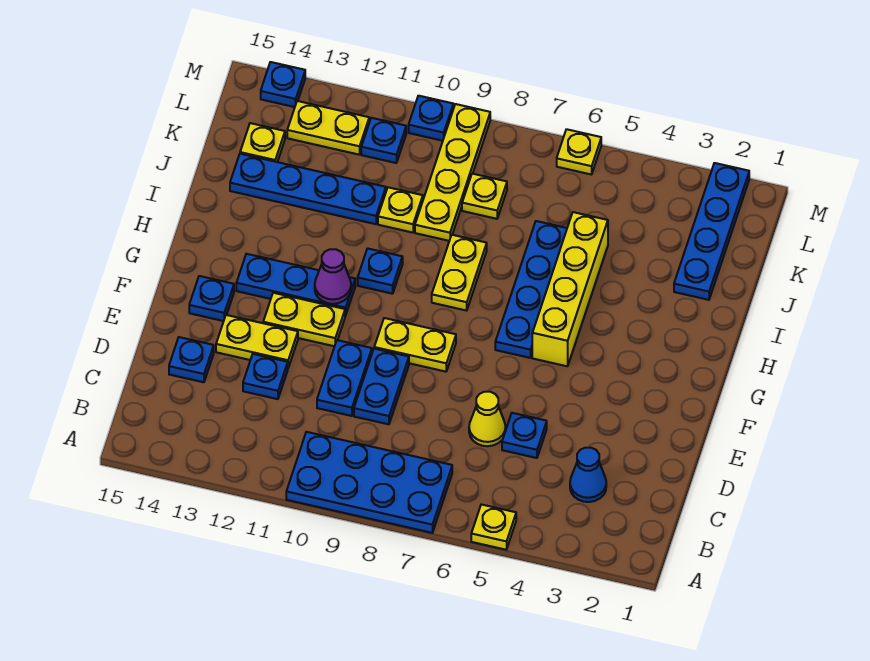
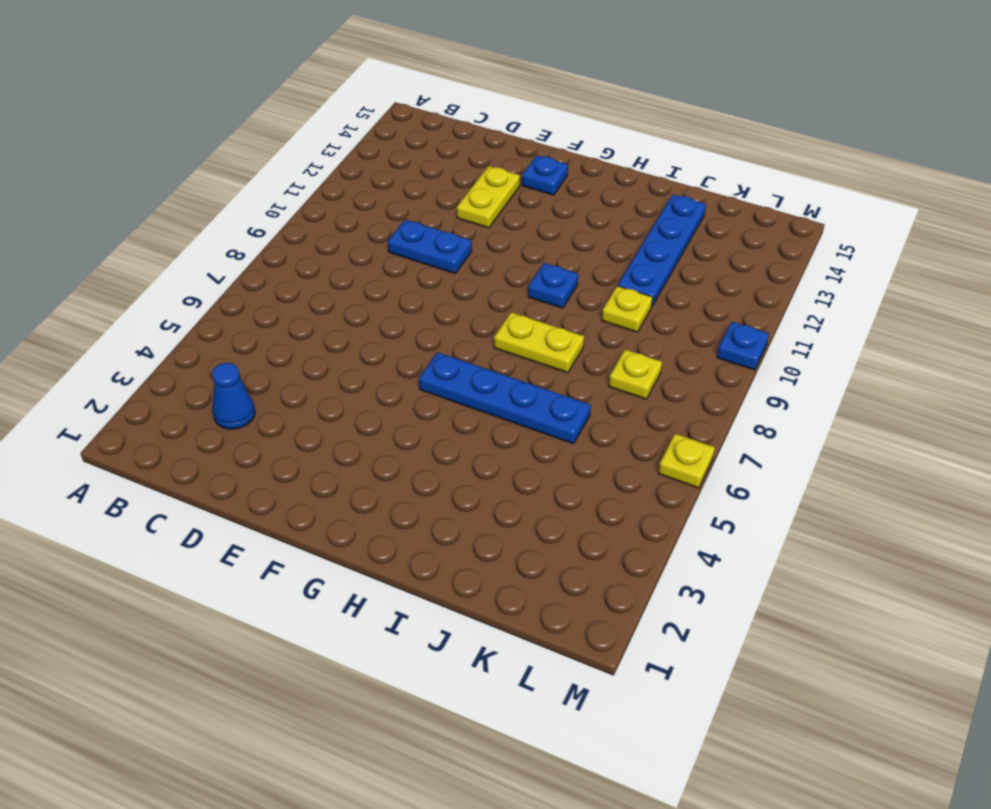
none -> yellow 1x1 plate [471,504,516,550]
none -> blue 2x4 plate [286,432,452,533]
none -> blue 1x1 plate [502,413,547,458]
none -> yellow 1x1 cone [469,392,506,446]

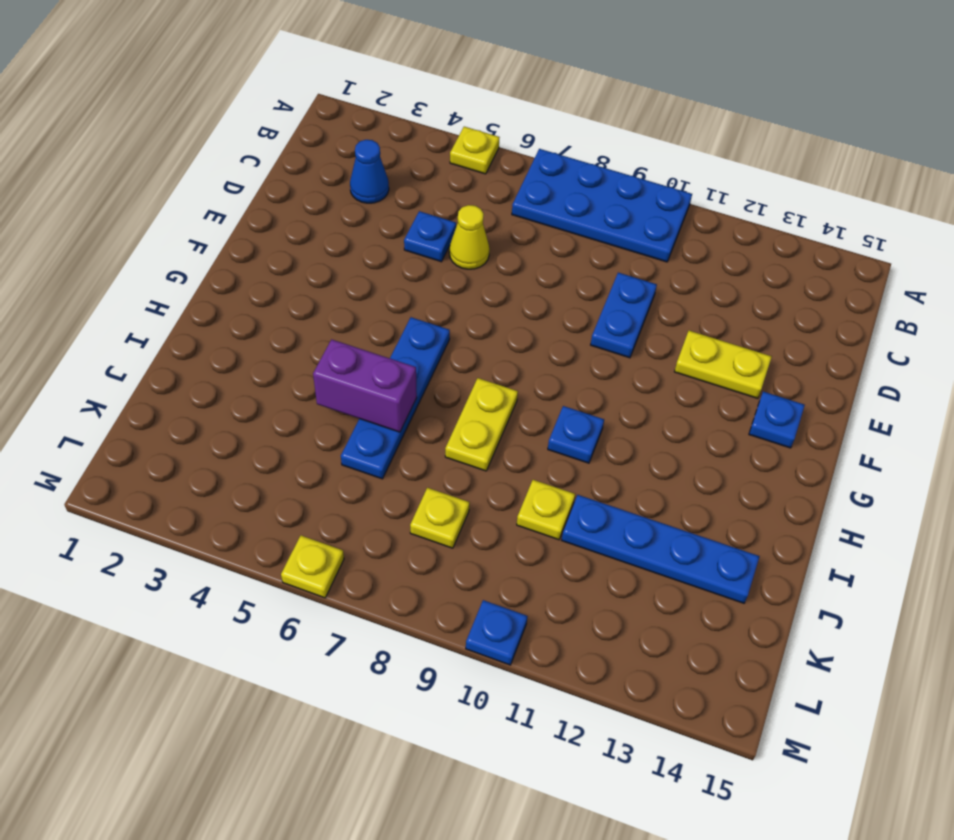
purple 1x2 brick [313,339,417,432] -> none
none -> blue 1x2 plate [354,349,409,424]
none -> blue 1x1 plate [243,354,288,399]
none -> blue 1x1 plate [169,337,214,382]
none -> yellow 1x2 plate [374,318,456,372]

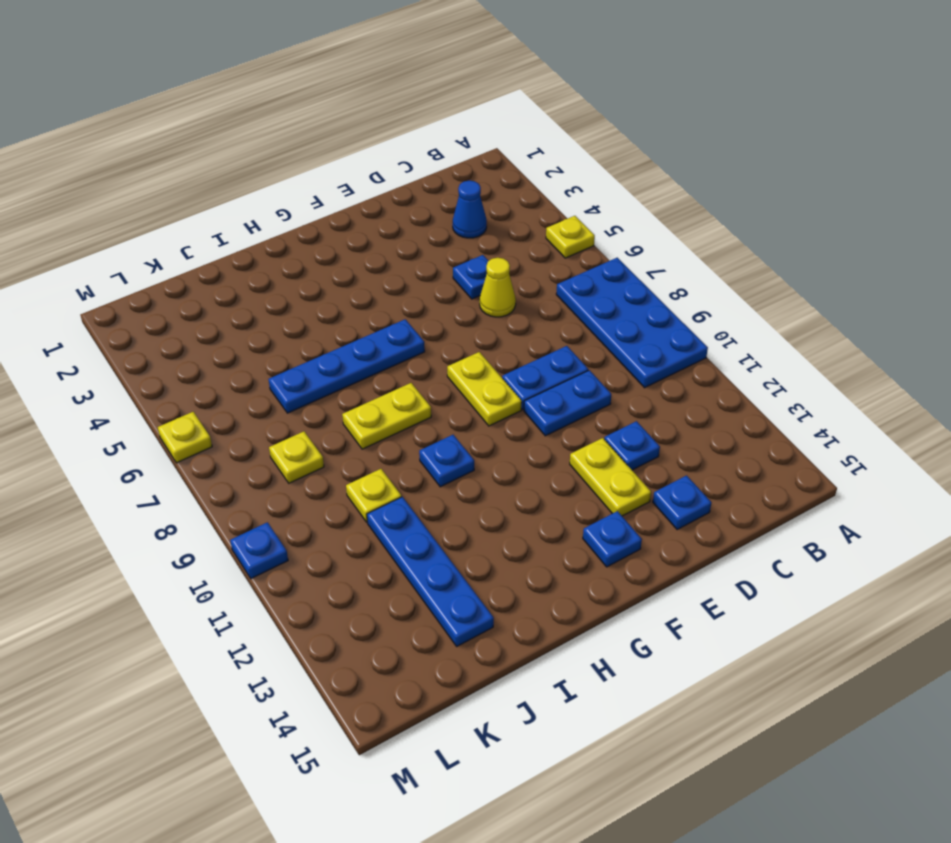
none -> yellow 1x2 plate [263,293,345,346]
none -> yellow 1x4 brick [532,212,608,366]
none -> blue 1x3 plate [236,254,355,316]
none -> blue 1x4 plate [674,163,749,300]

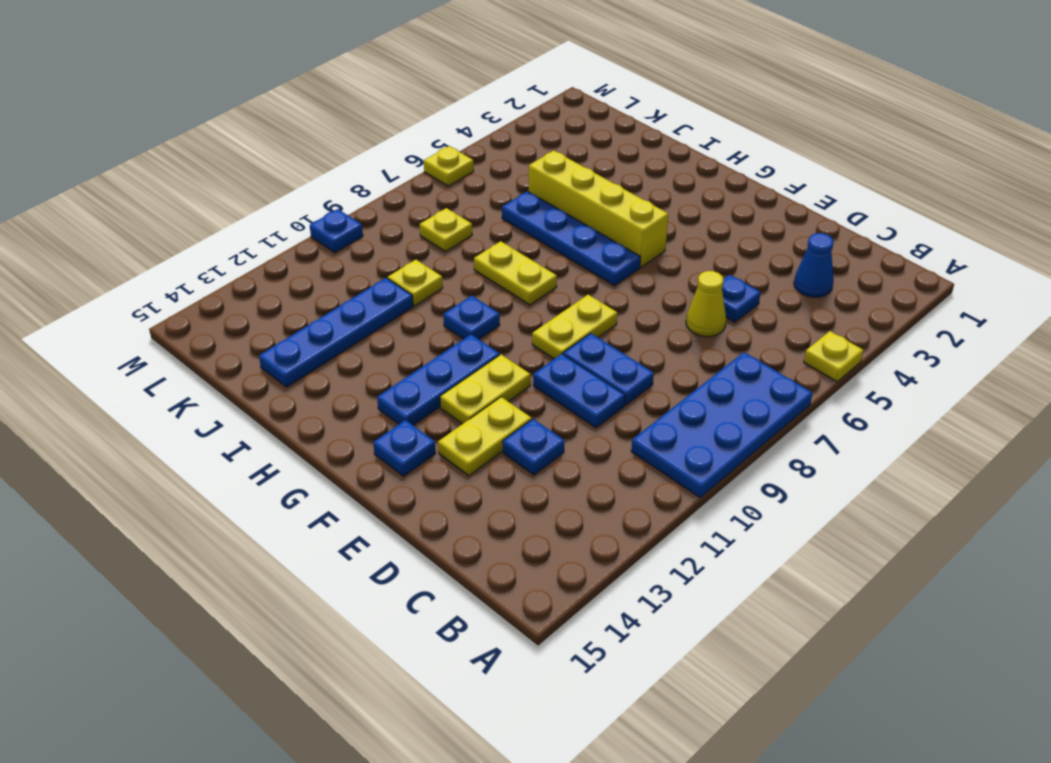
none -> blue 1x1 plate [169,337,214,382]
none -> blue 1x4 plate [674,163,749,300]
none -> yellow 1x4 plate [415,104,490,241]
none -> yellow 1x1 plate [240,123,285,162]

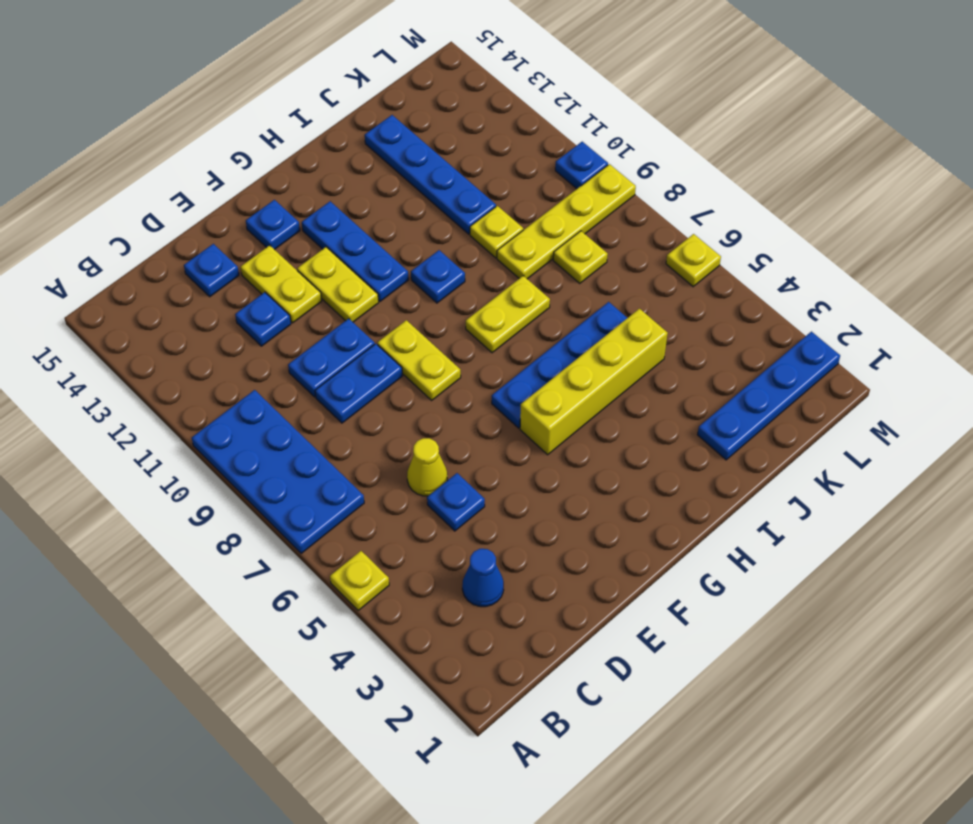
none -> yellow 1x1 plate [240,123,285,162]
none -> blue 1x1 plate [361,118,406,163]
none -> yellow 1x2 plate [287,101,369,155]
none -> blue 1x1 plate [261,62,305,107]

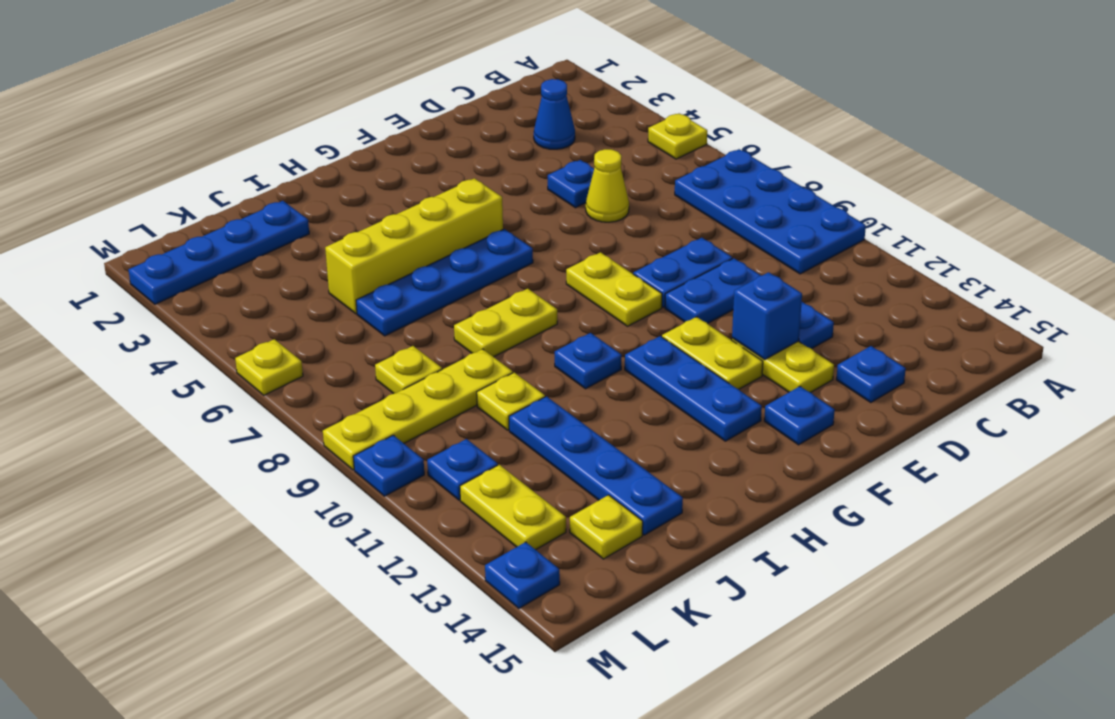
blue 1x1 brick [732,272,802,359] -> none
none -> purple 1x1 cone [315,249,351,304]

